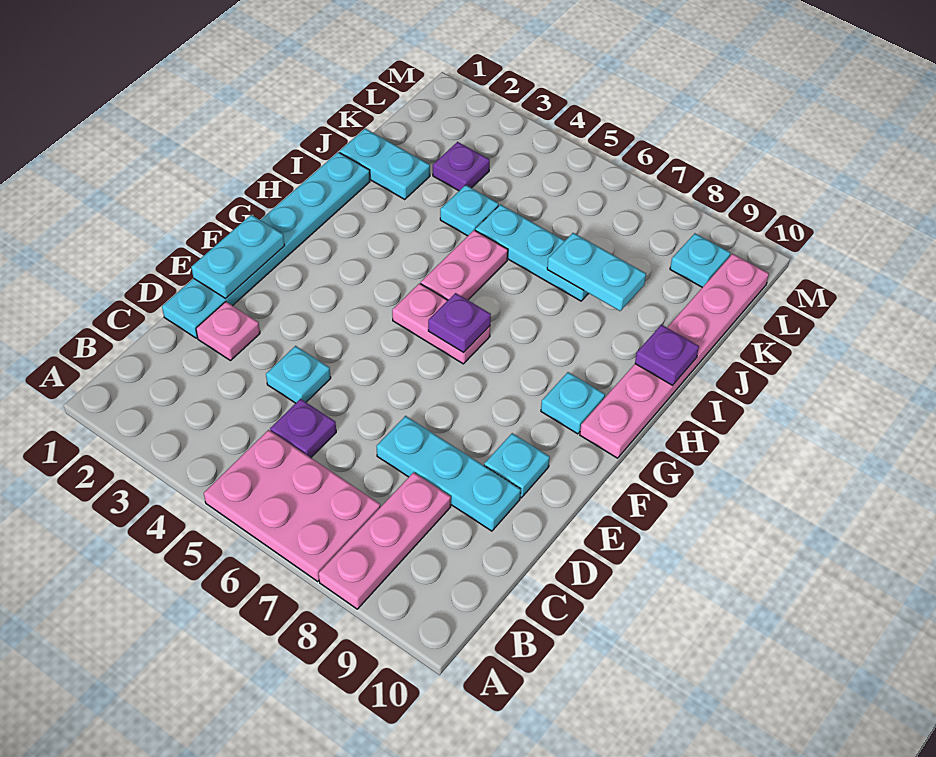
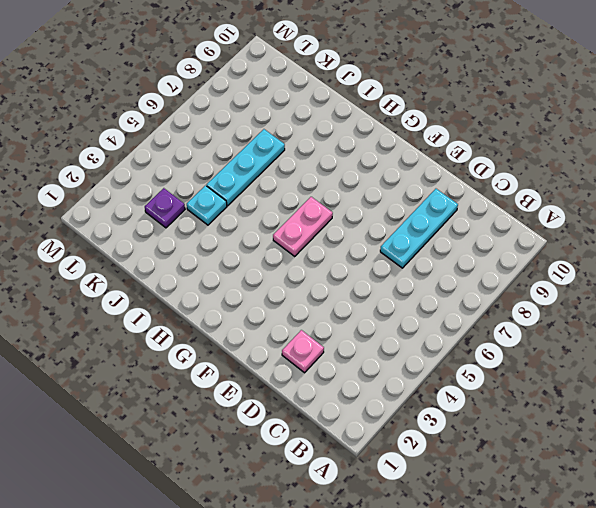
none -> pink 2x3 plate [204,430,380,581]
none -> pink 1x3 plate [319,472,451,609]
none -> purple 1x1 plate [270,399,336,458]

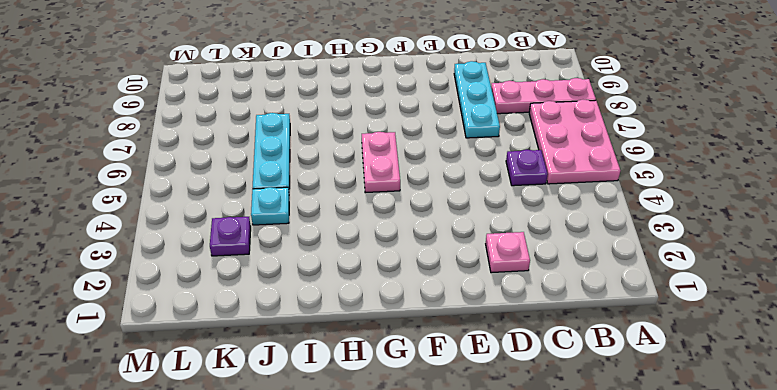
none -> cyan 1x6 plate [162,152,370,338]
none -> cyan 1x1 plate [266,346,331,403]
none -> cyan 1x1 plate [484,433,550,498]

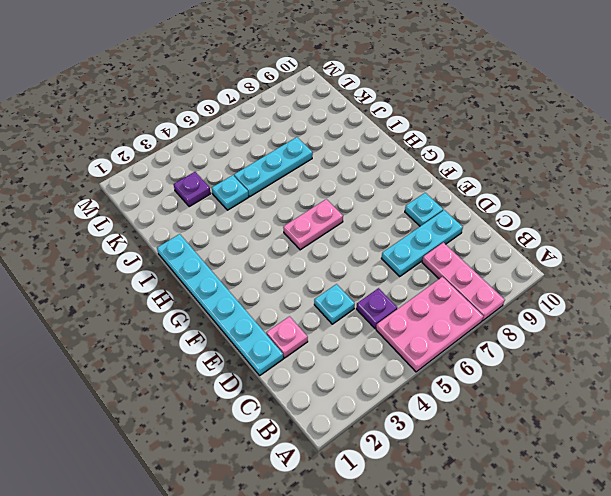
none -> cyan 1x1 plate [541,372,605,434]
none -> pink 1x6 plate [580,254,769,458]
none -> pink 1x2 plate [421,230,508,300]

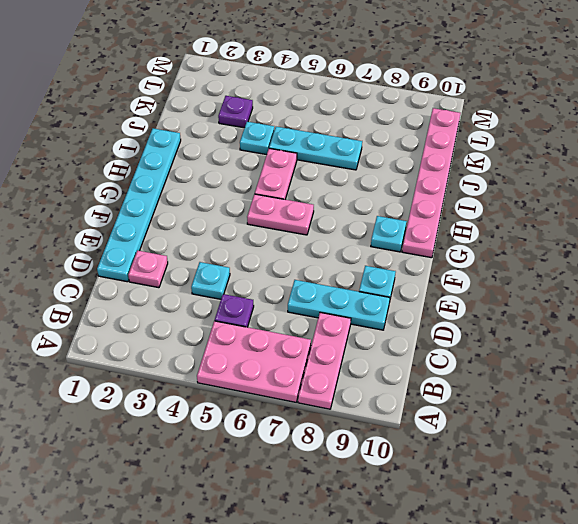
none -> cyan 1x2 plate [340,128,430,199]
none -> cyan 1x1 plate [670,233,731,287]
none -> cyan 1x2 plate [191,215,285,298]

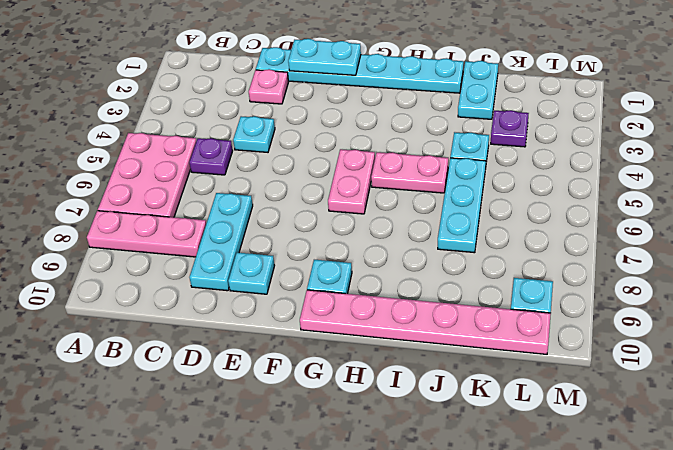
none -> purple 1x1 plate [428,293,491,353]
none -> purple 1x1 plate [635,325,699,386]
none -> cyan 1x2 plate [547,233,646,311]

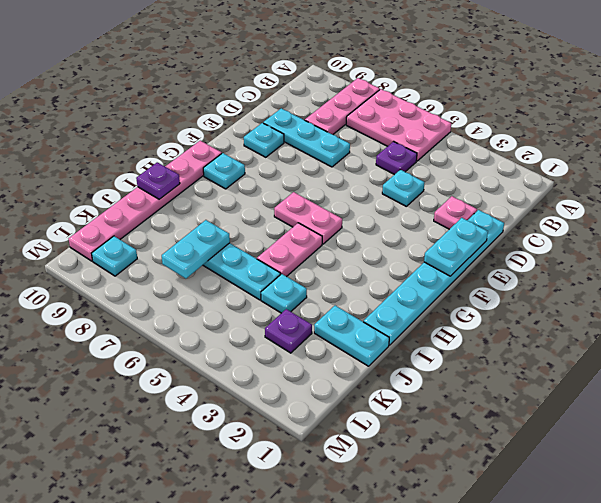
cyan 1x2 plate [162,220,230,279] -> cyan 1x2 plate turned to [547,233,646,311]
none -> purple 1x1 plate [428,293,491,353]

